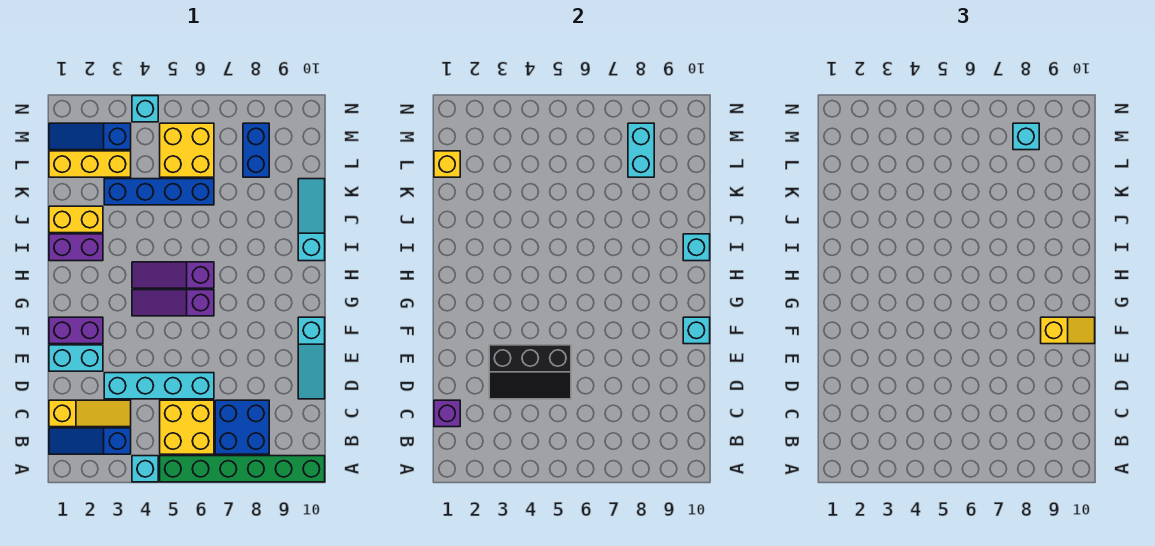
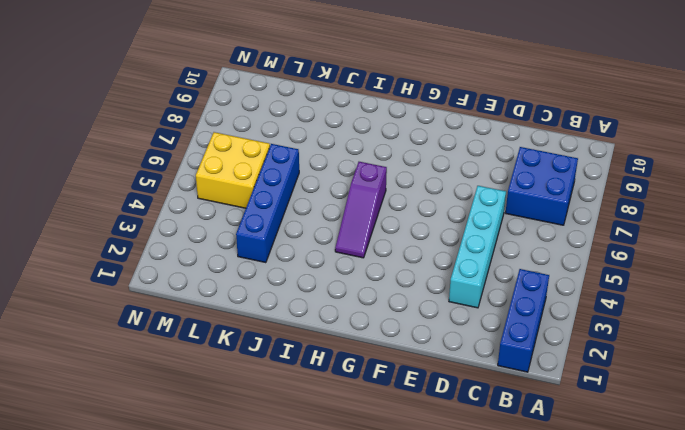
blue 1x3 brick [498,269,549,372] -> blue 1x3 slope [49,428,131,454]
none -> cyan 1x1 brick [132,456,158,482]
none -> green 1x6 brick [160,456,325,482]
none -> yellow 2x2 brick [160,400,214,454]

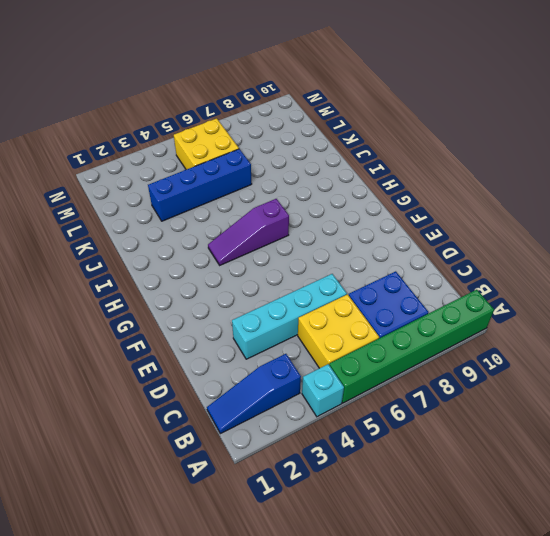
none -> yellow 1x3 slope [49,400,131,427]
none -> cyan 1x3 slope [298,317,325,399]
none -> cyan 1x2 brick [49,345,103,371]

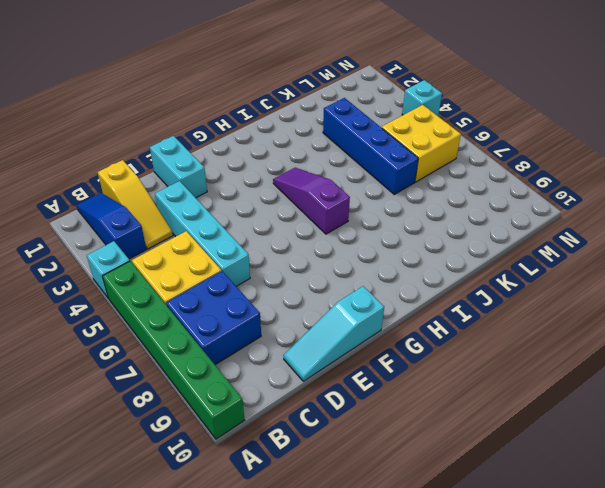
none -> purple 1x2 brick [49,317,103,344]
none -> purple 1x3 slope [132,290,214,316]
none -> purple 1x2 brick [49,234,103,261]

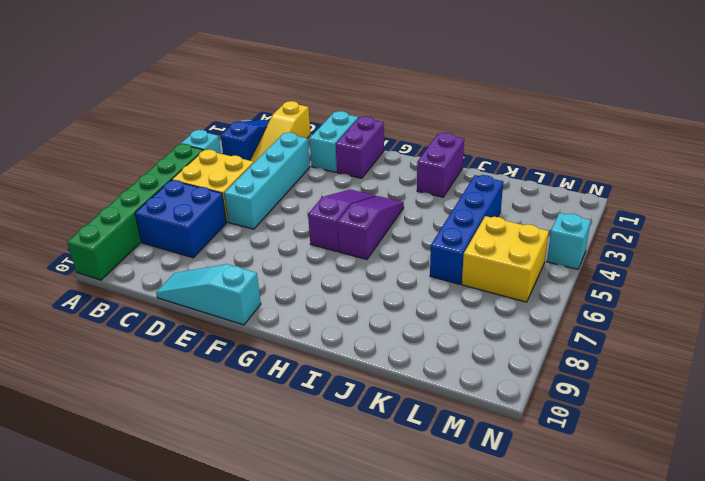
none -> cyan 1x3 slope [298,179,325,261]
none -> yellow 1x2 brick [49,206,103,233]
none -> yellow 1x3 brick [49,151,131,177]

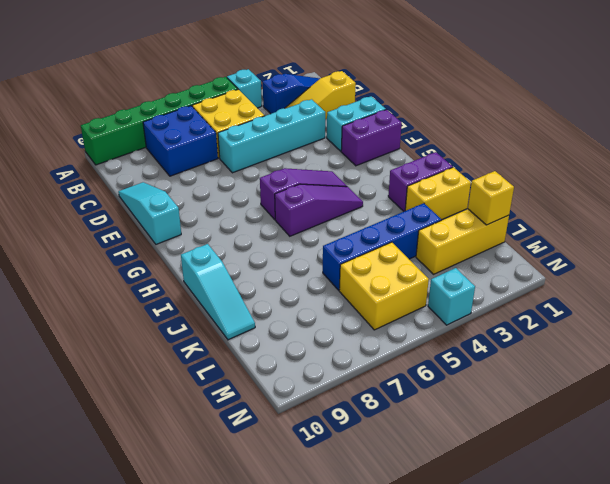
none -> blue 1x2 brick [243,123,269,177]
none -> blue 1x3 slope [49,123,131,150]
none -> purple 1x1 brick [434,400,460,427]

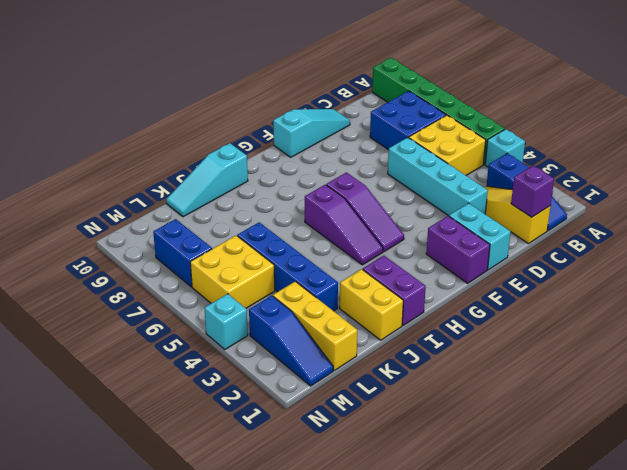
blue 1x2 brick [153,219,212,287] -> blue 1x2 brick turned to [243,123,269,177]
none -> black 2x3 slope [489,345,571,399]
none -> cyan 1x1 brick [683,317,710,344]
none -> cyan 1x1 brick [683,234,710,261]

